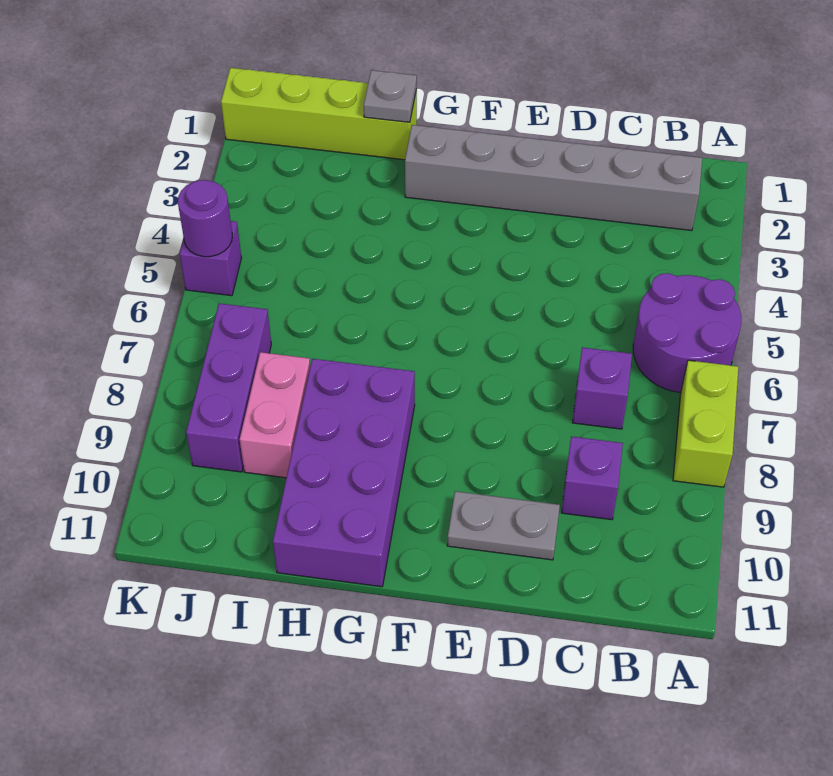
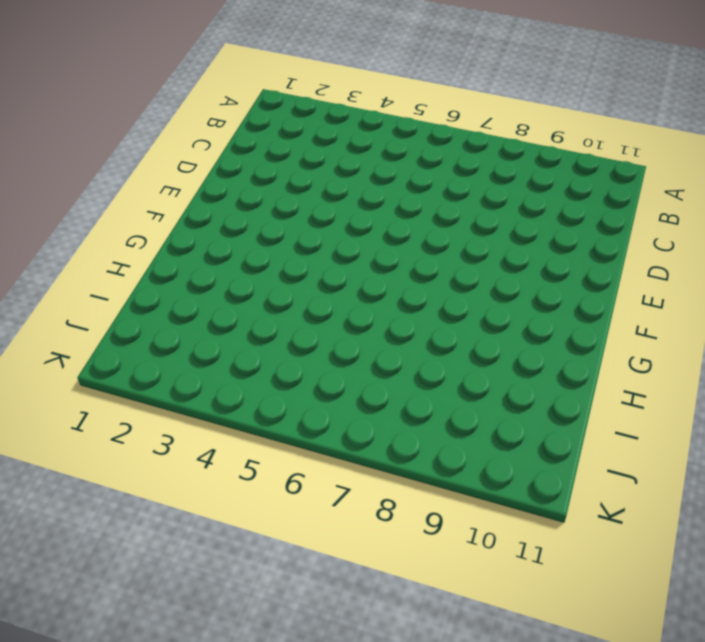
none -> purple 2x2 round brick [633,273,741,392]
none -> lime 1x2 brick [673,360,738,487]
none -> grey 1x6 brick [405,125,702,231]

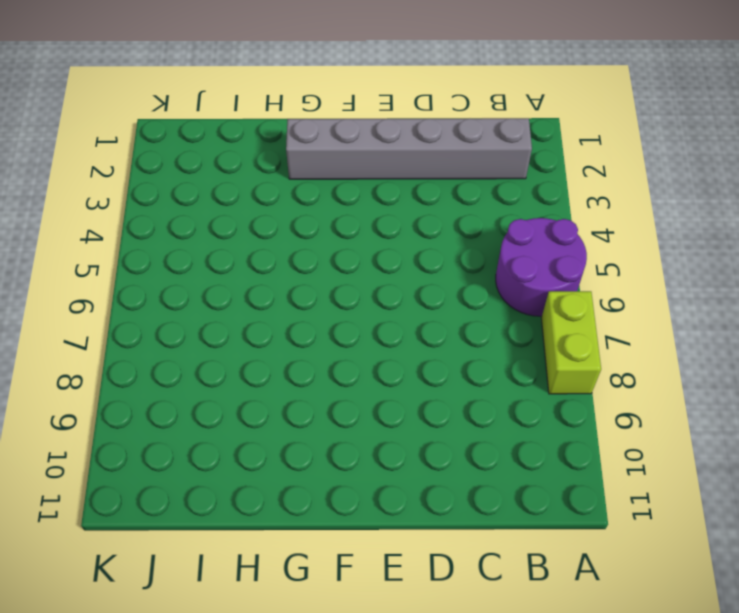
none -> purple 1x1 brick [572,347,632,429]
none -> purple 1x1 brick [562,436,623,520]
none -> grey 1x2 plate [447,491,560,560]

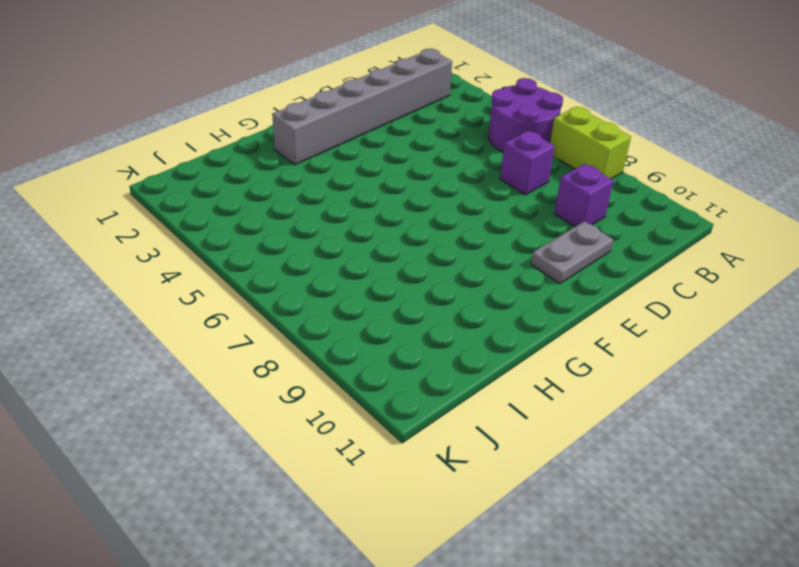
none -> purple 2x4 brick [273,359,415,587]
none -> lime 1x4 brick [221,68,417,160]
none -> pink 1x2 brick [240,352,310,478]

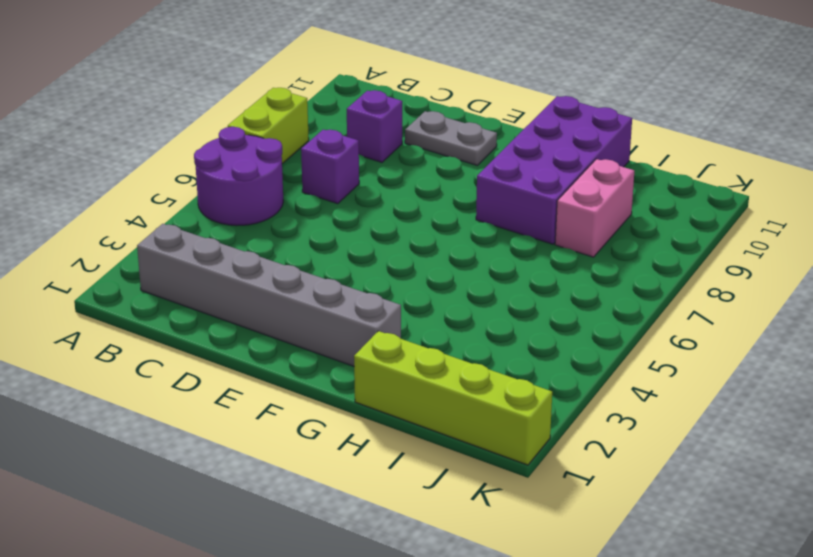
none -> purple 1x3 brick [186,303,271,472]
none -> purple 1x1 brick [180,221,241,296]
none -> grey 1x1 plate [364,70,417,122]

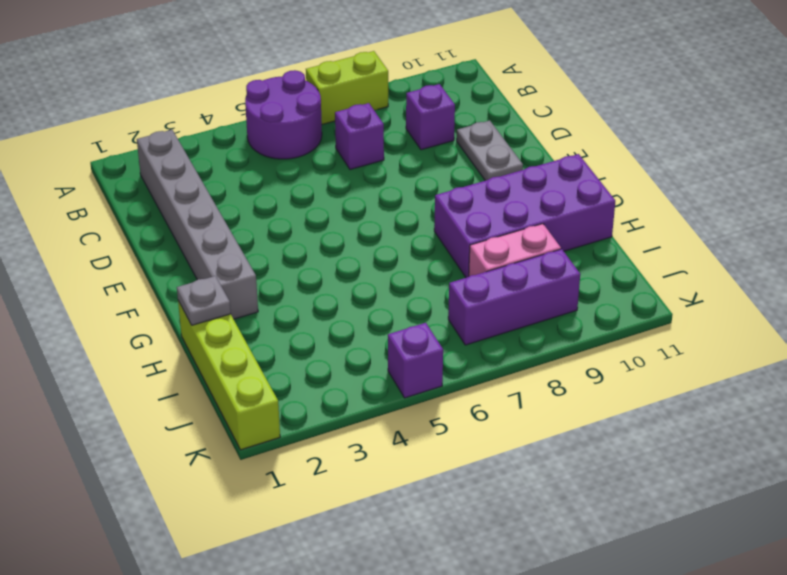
none -> purple 1x1 round brick [178,180,232,257]

